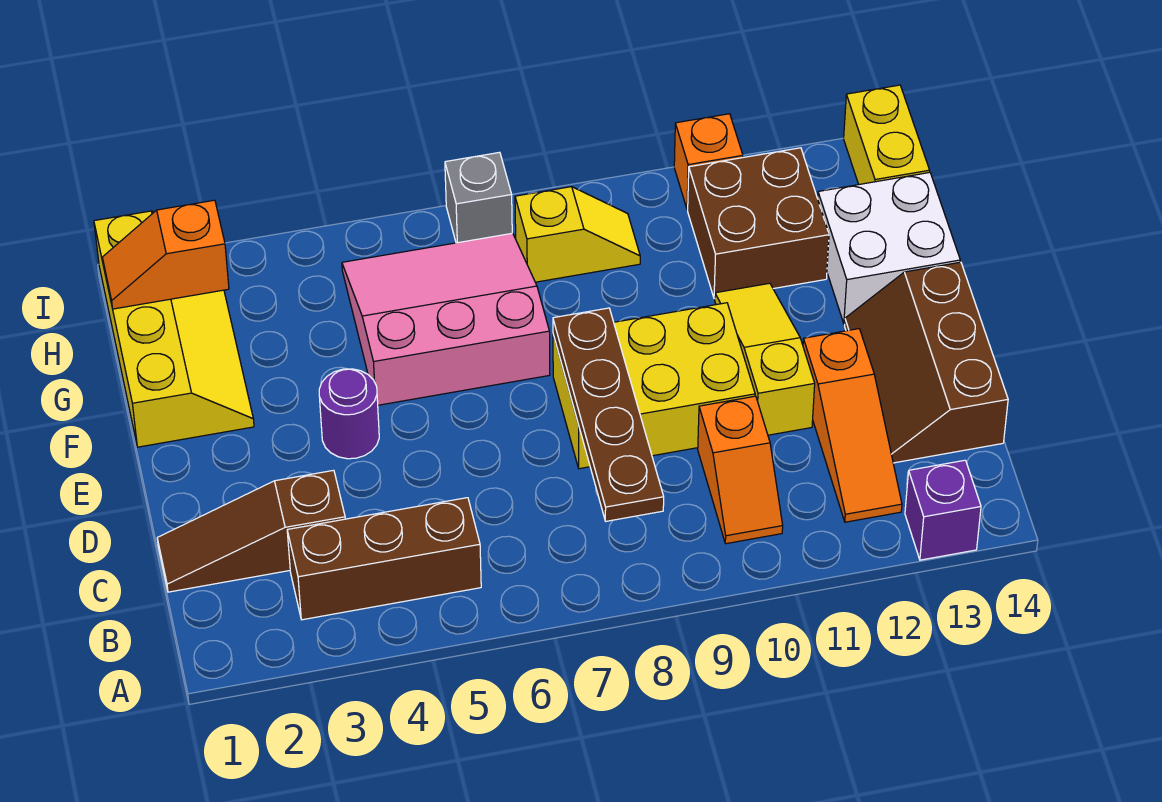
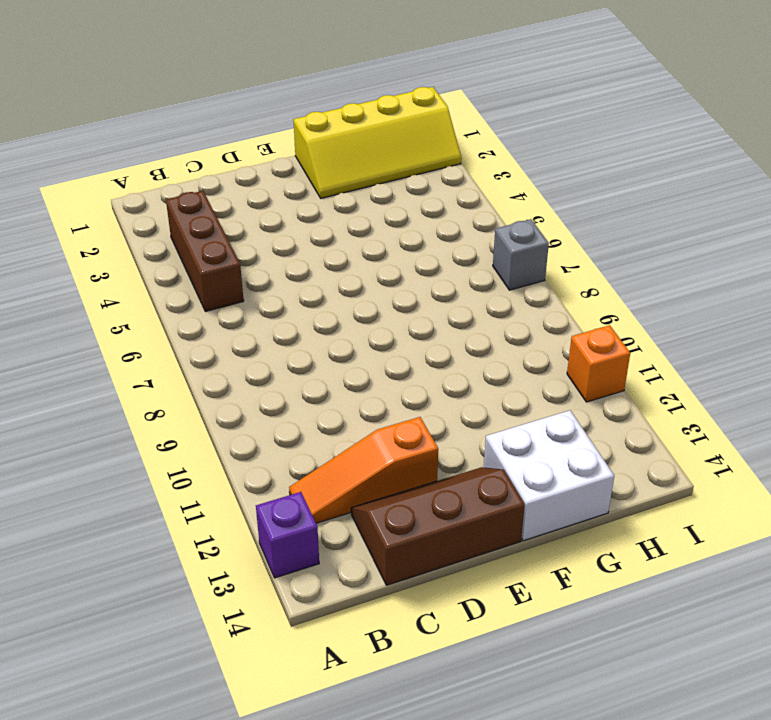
none -> orange 1x2 slope [698,396,783,544]
none -> brown 1x3 slope [157,470,345,592]
none -> yellow 2x3 brick [553,303,755,469]

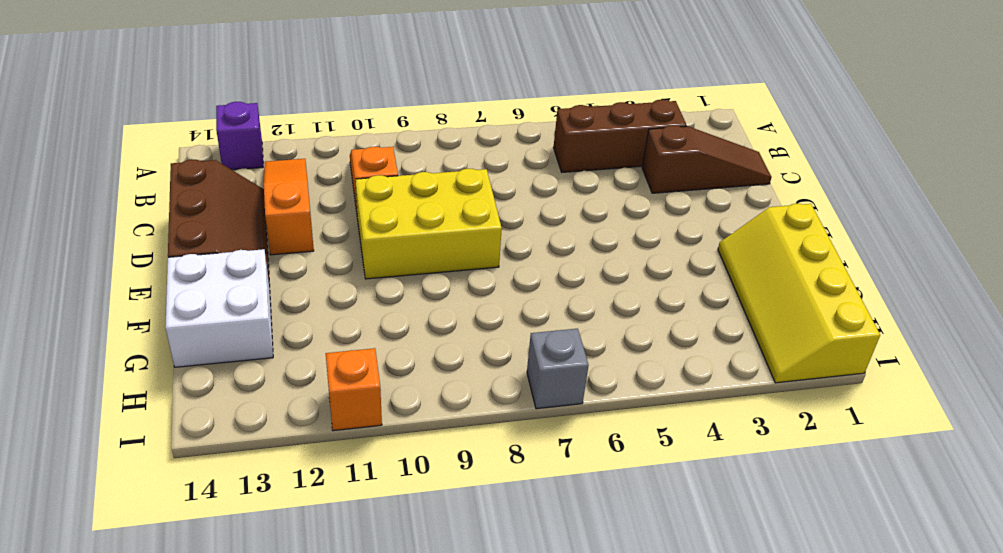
none -> yellow 1x3 slope [715,283,815,435]
none -> purple 1x1 round brick [319,369,379,459]
none -> pink 3x3 slope [342,233,550,405]

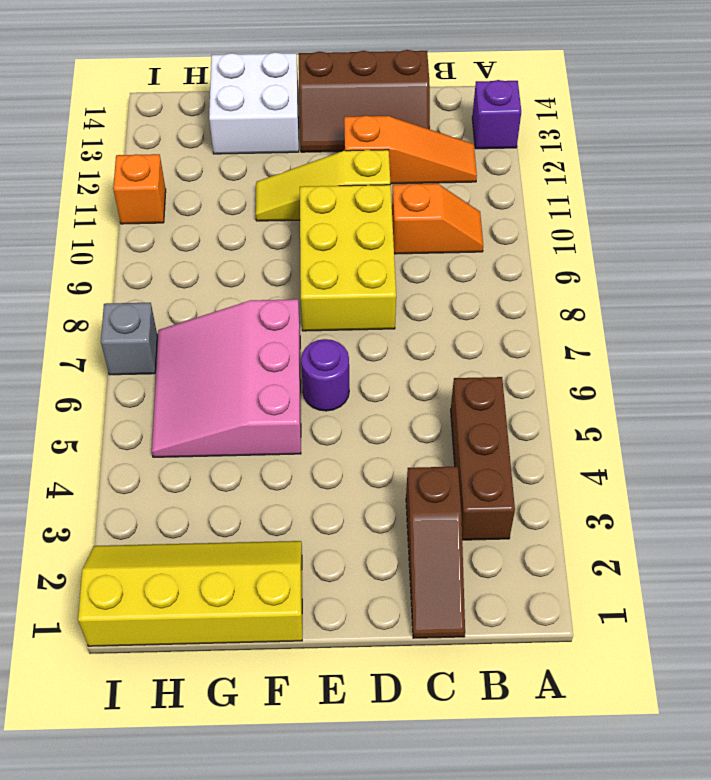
purple 1x1 round brick [301,339,349,411] -> purple 1x1 round brick moved to [319,369,379,459]
none -> brown 2x2 brick [688,148,829,299]
none -> yellow 1x2 slope [515,187,640,282]
none -> yellow 1x2 brick [844,85,930,184]

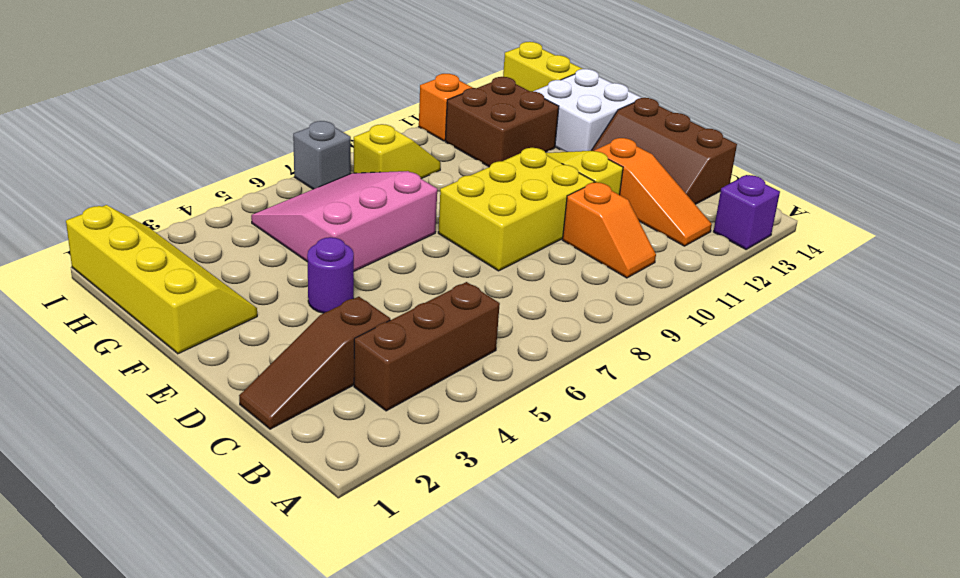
none -> brown 1x4 plate [553,308,664,521]
none -> orange 1x2 slope [102,200,229,309]

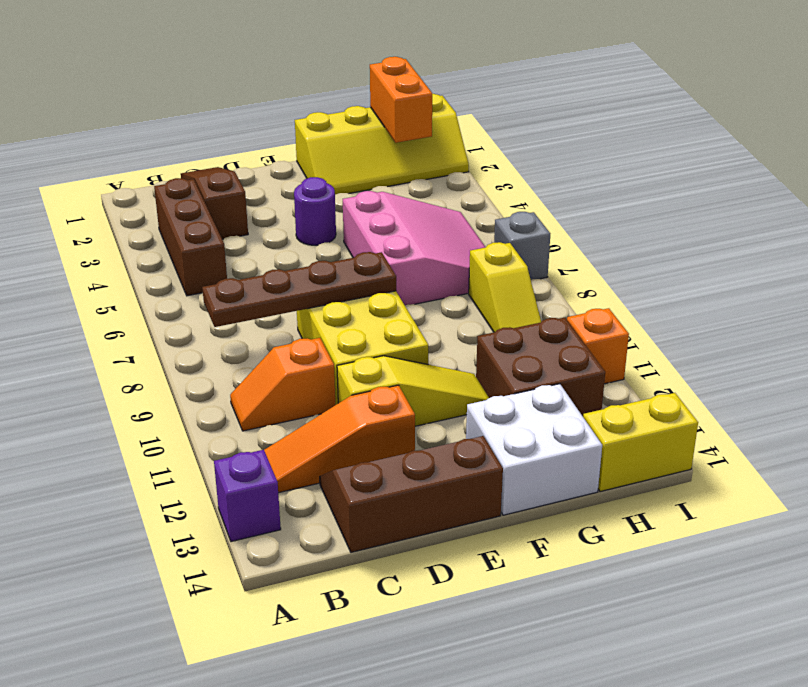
orange 1x2 brick [370,57,432,143] -> orange 1x2 slope [102,200,229,309]

